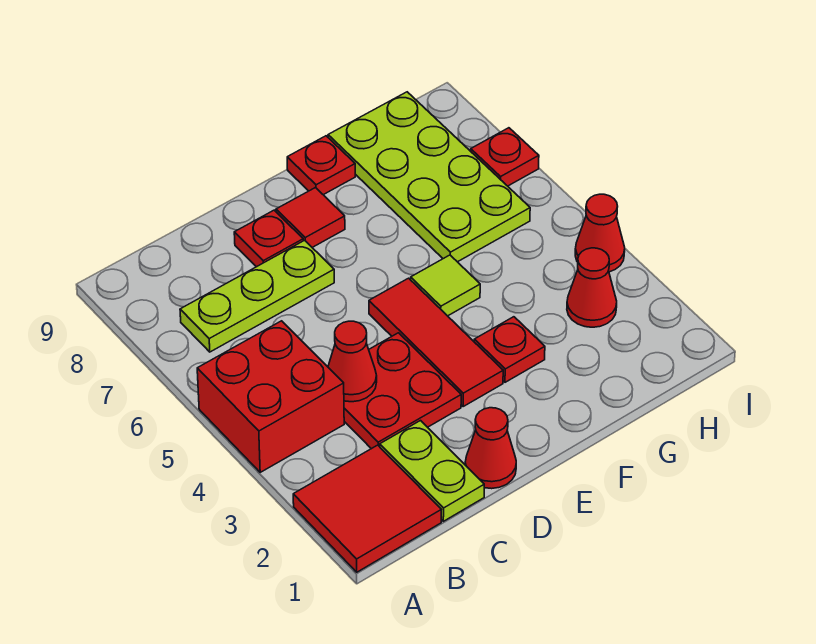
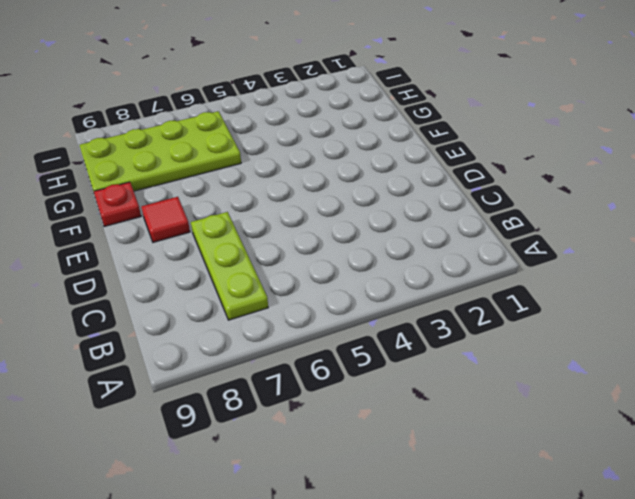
none -> red 2x2 tile [293,445,441,572]
none -> red 2x2 brick [197,321,344,472]
none -> lime 1x2 plate [380,421,484,521]

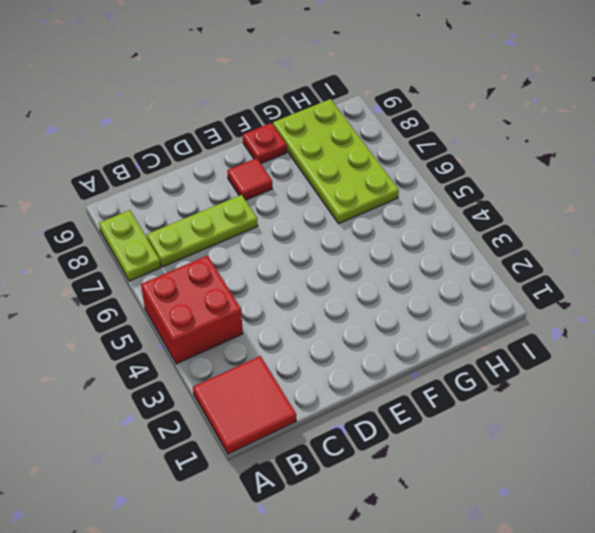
lime 1x2 plate [99,210,161,281] -> lime 1x2 plate moved to [380,421,484,521]
none -> red 2x2 plate [344,333,461,449]
none -> red 1x1 cone [465,408,516,489]
none -> red 1x1 plate [234,210,303,267]

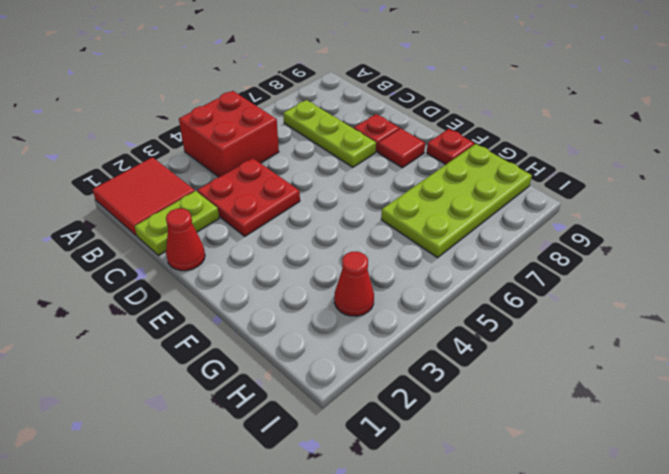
none -> red 1x3 tile [369,278,503,407]
none -> red 1x1 plate [474,317,545,382]
none -> lime 1x1 tile [411,255,480,316]

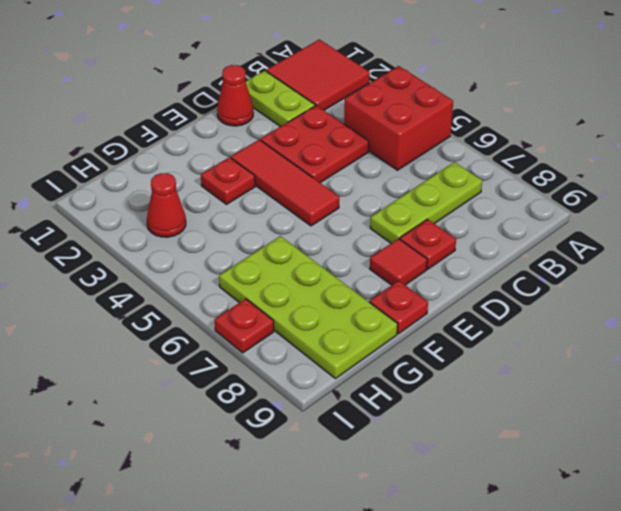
none -> lime 1x1 tile [411,255,480,316]
none -> red 1x1 cone [575,194,625,272]
none -> red 1x1 cone [328,321,377,402]

